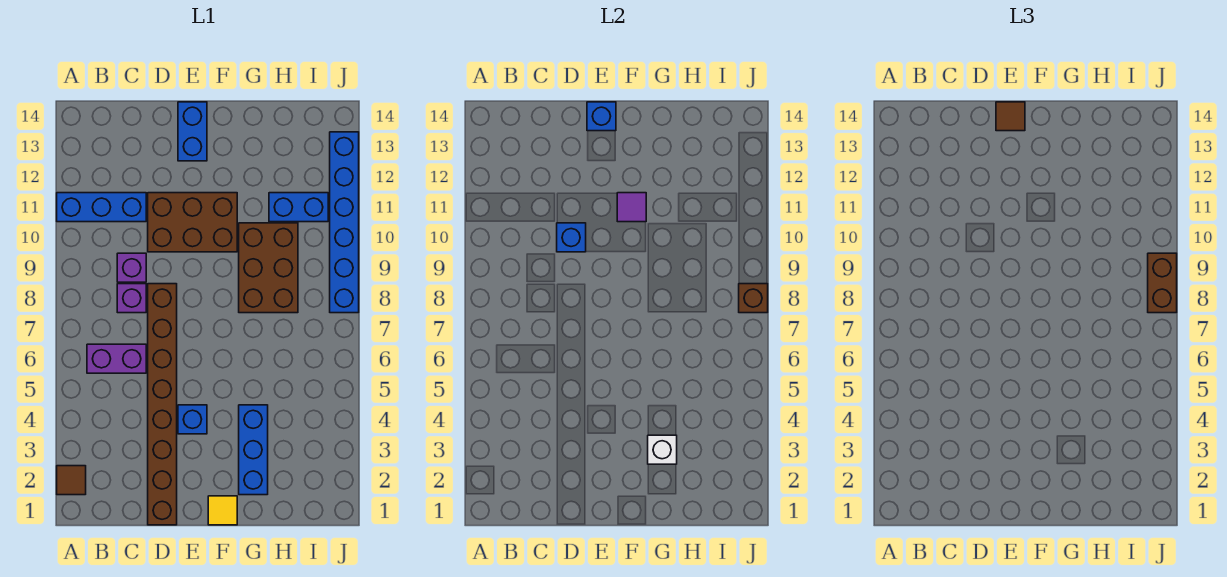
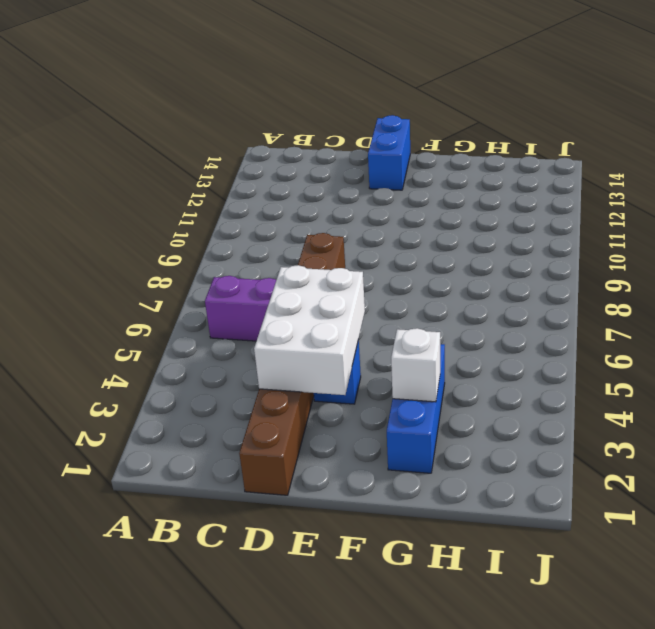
white 2x3 brick [254,265,365,395] -> none
none -> brown 1x1 tile [57,466,86,495]
none -> blue 1x3 brick [57,193,146,222]
none -> purple 1x1 brick [117,284,146,313]

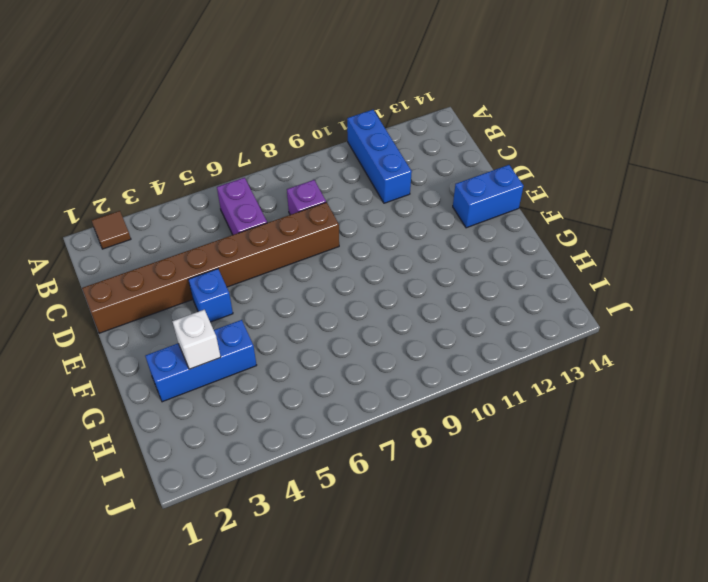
none -> purple 1x1 brick [117,253,146,282]
none -> brown 2x3 brick [148,193,237,252]
none -> yellow 1x1 tile [208,496,237,525]

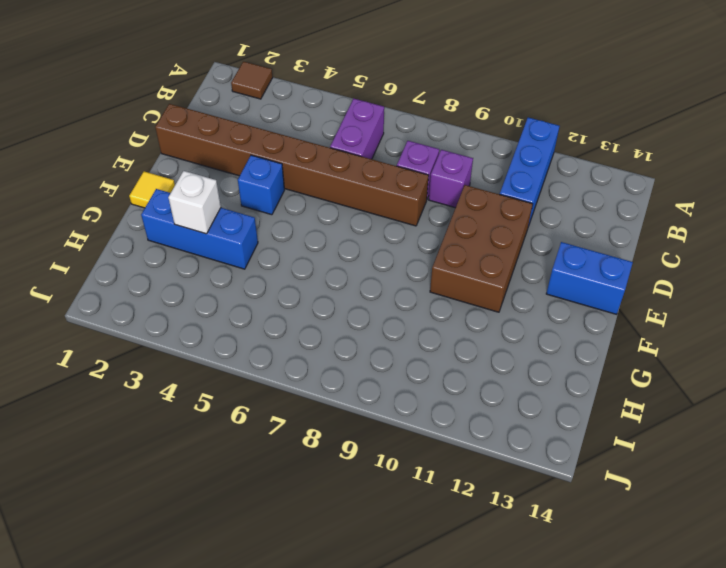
none -> brown 2x3 brick [239,223,298,313]
none -> blue 1x2 brick [269,193,328,222]
none -> blue 1x6 brick [330,132,359,313]

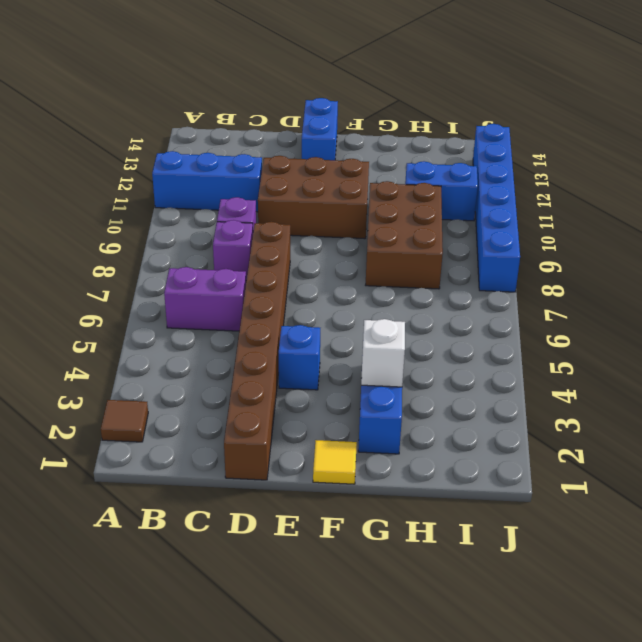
none -> blue 1x1 brick [557,223,586,252]
none -> blue 1x1 brick [587,102,616,131]
none -> purple 1x1 tile [617,193,646,222]

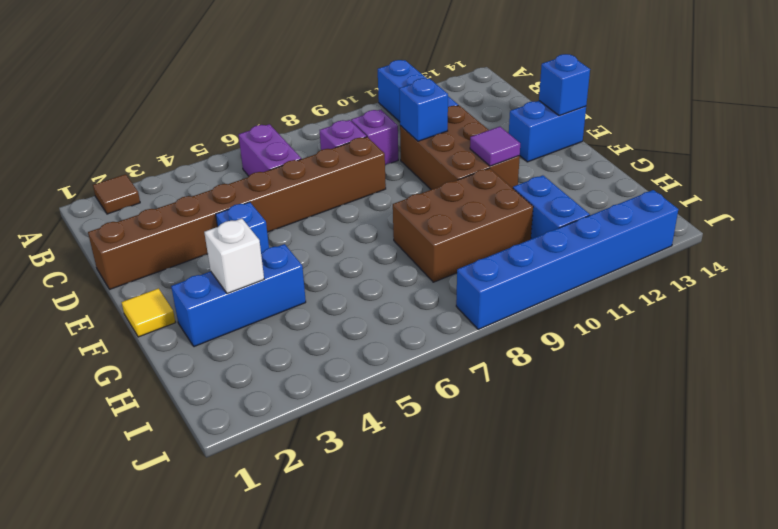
none -> brown 1x1 brick [739,284,768,313]
none -> brown 1x1 tile [996,102,1025,131]
none -> brown 1x2 brick [1148,253,1177,313]

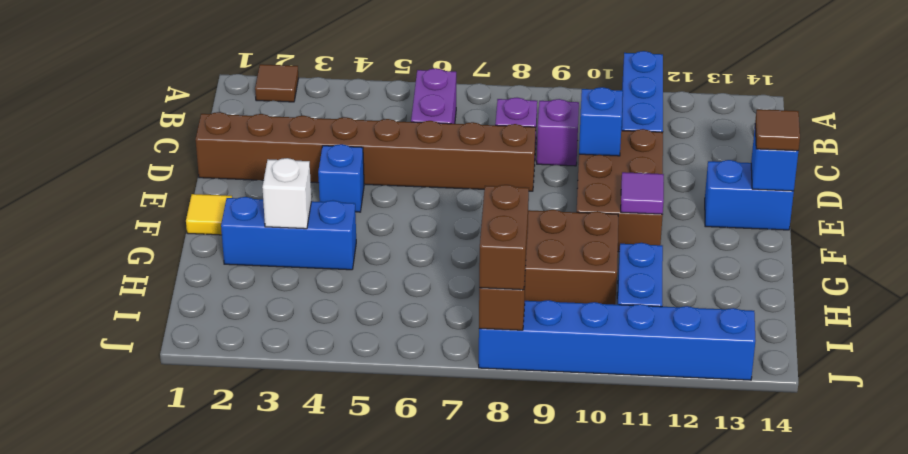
brown 1x2 brick [479,185,529,290] -> brown 1x2 brick turned to [1148,253,1177,313]

